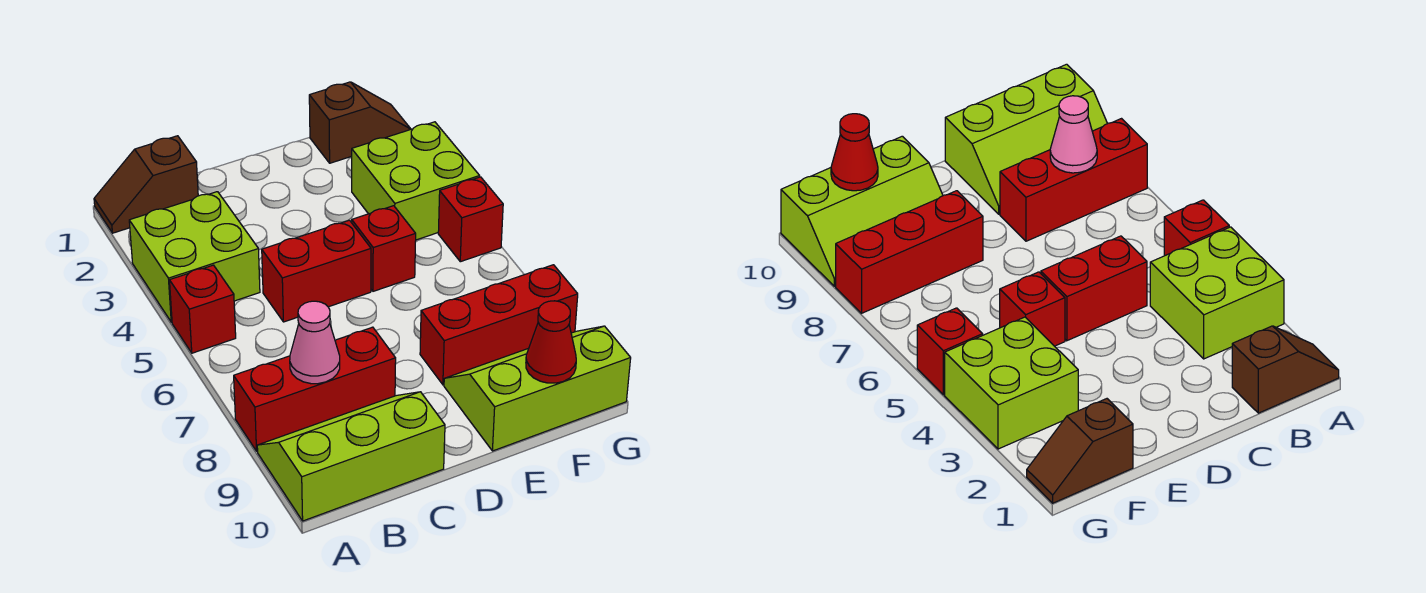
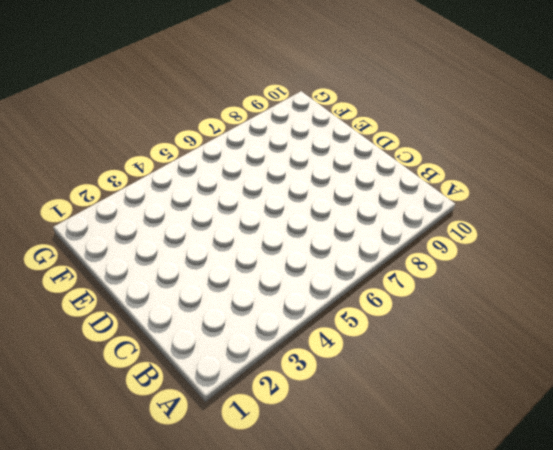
none -> brown 1x2 slope [94,136,198,233]
none -> lime 2x2 brick [129,192,260,322]
none -> red 1x1 brick [169,265,236,353]

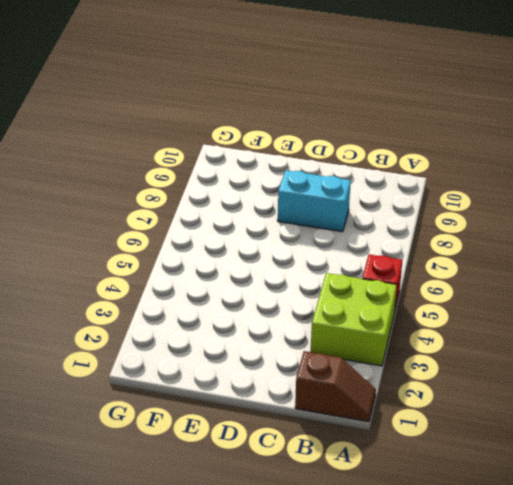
cyan 1x2 brick [278,170,351,232] -> red 1x3 brick [234,327,396,451]
none -> lime 2x3 slope [257,392,445,521]
none -> red 1x2 brick [262,220,371,322]
none -> red 1x1 brick [352,206,416,291]

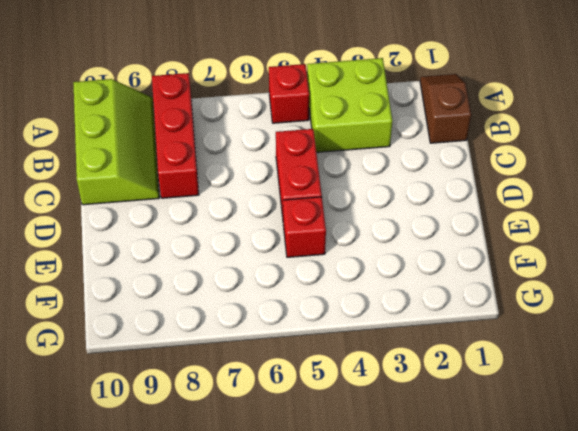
none -> red 1x3 brick [420,265,578,385]
none -> lime 2x3 slope [444,326,631,451]
none -> brown 1x2 slope [309,82,411,163]

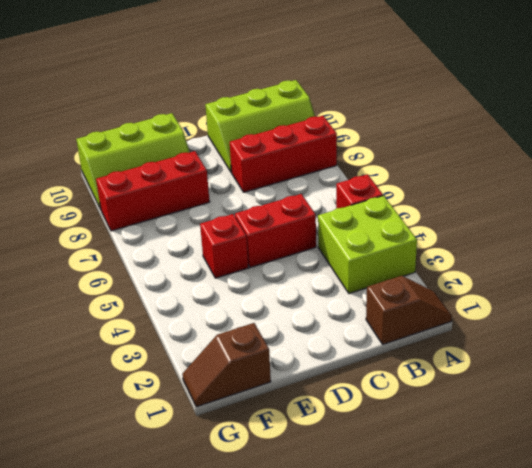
none -> lime 2x2 brick [352,122,480,240]
none -> red 1x1 brick [438,177,503,262]
none -> pink 1x1 cone [290,301,340,384]

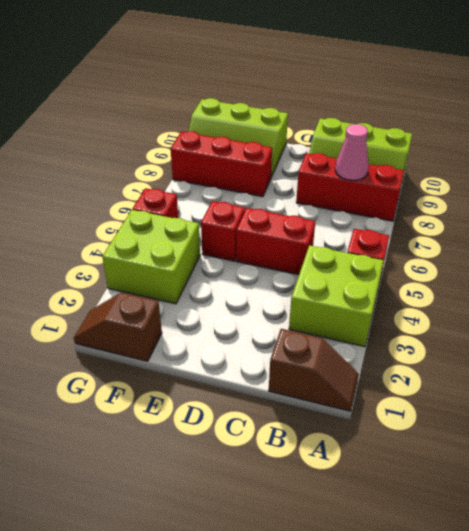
none -> red 1x1 cone [526,301,576,383]

